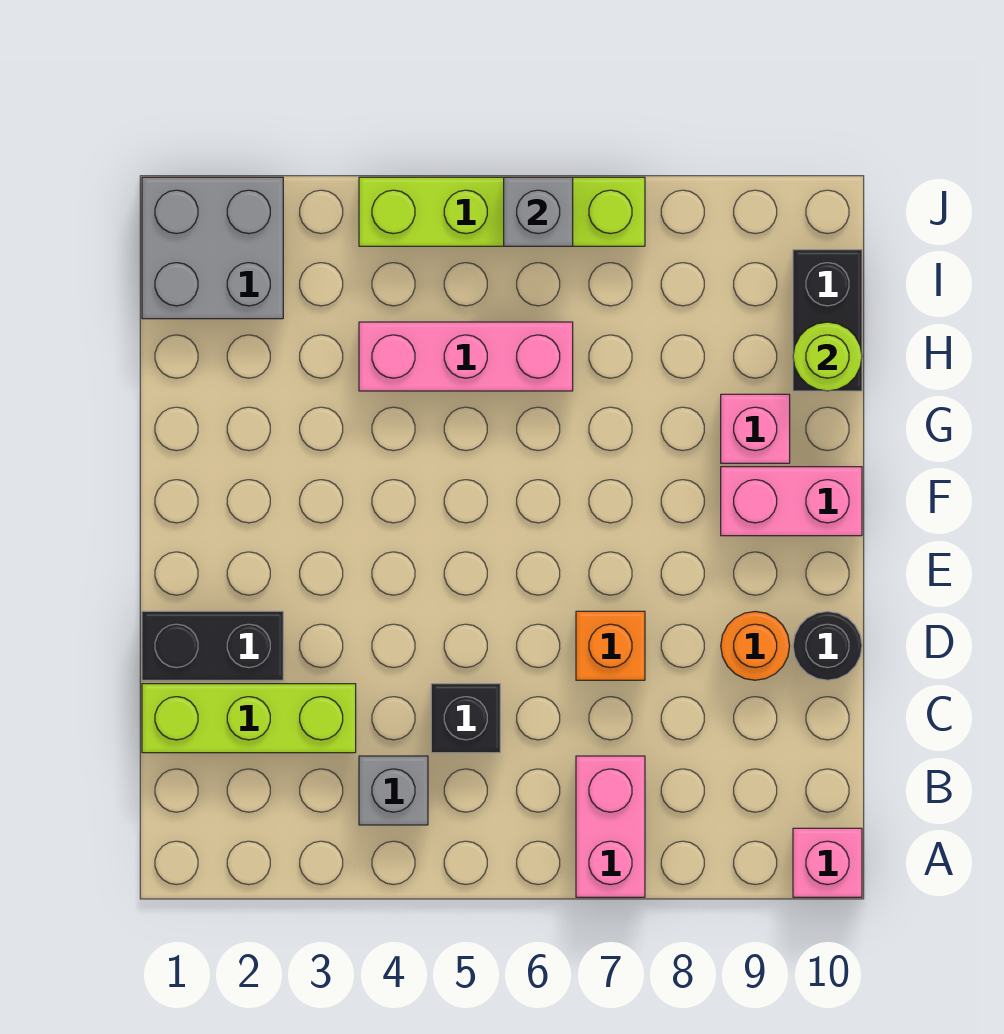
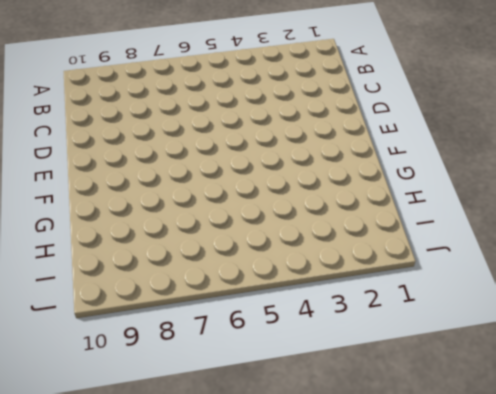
none -> pink 1x2 brick [576,756,645,897]
none -> pink 1x1 brick [793,828,862,897]
none -> grey 1x1 brick [359,756,428,825]

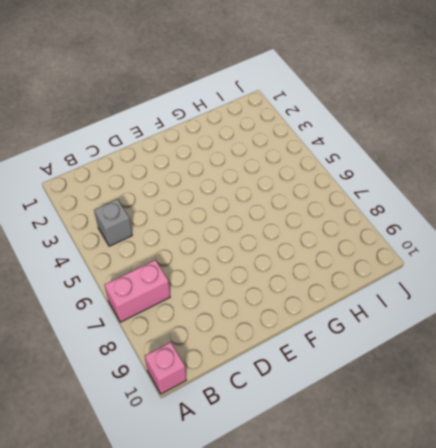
none -> lime 1x3 brick [142,684,356,753]
none -> black 1x1 brick [431,684,500,753]
none -> black 1x2 brick [142,611,283,680]

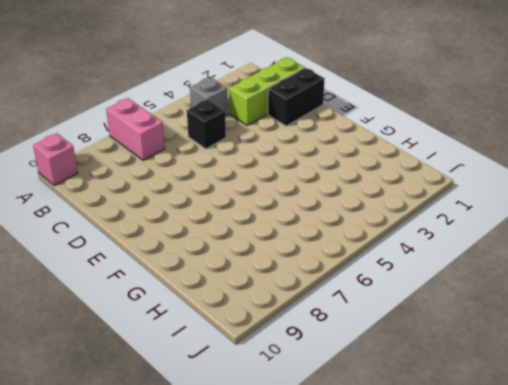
none -> orange 1x1 brick [576,611,645,680]
none -> orange 1x1 round brick [721,611,790,680]
none -> black 1x1 round brick [793,611,862,680]

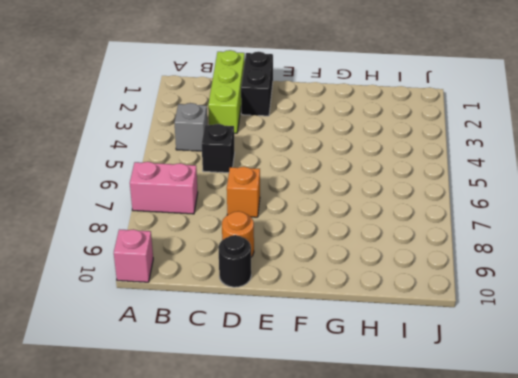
none -> pink 1x2 brick [721,467,862,536]
none -> pink 1x1 brick [721,394,790,463]
none -> pink 1x3 brick [359,322,573,391]

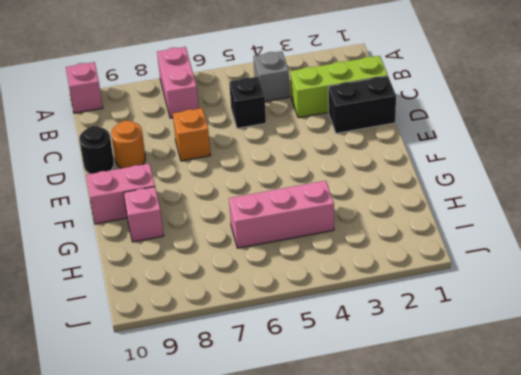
none -> black 1x2 brick [793,250,862,391]
none -> grey 2x2 brick [142,177,283,319]
none -> lime 1x4 brick [359,177,645,246]

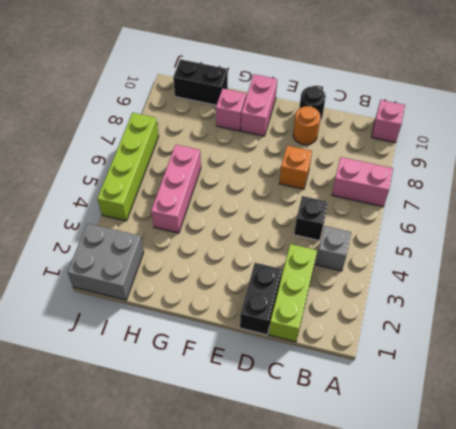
none -> lime 1x1 round brick [793,322,862,391]
none -> grey 1x1 brick [504,177,573,246]

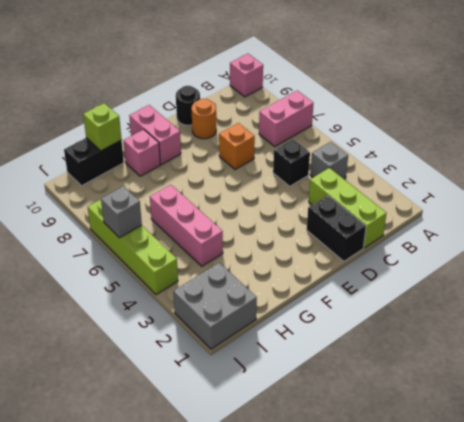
lime 1x1 brick [83,103,122,151] -> lime 1x1 round brick [793,322,862,391]

